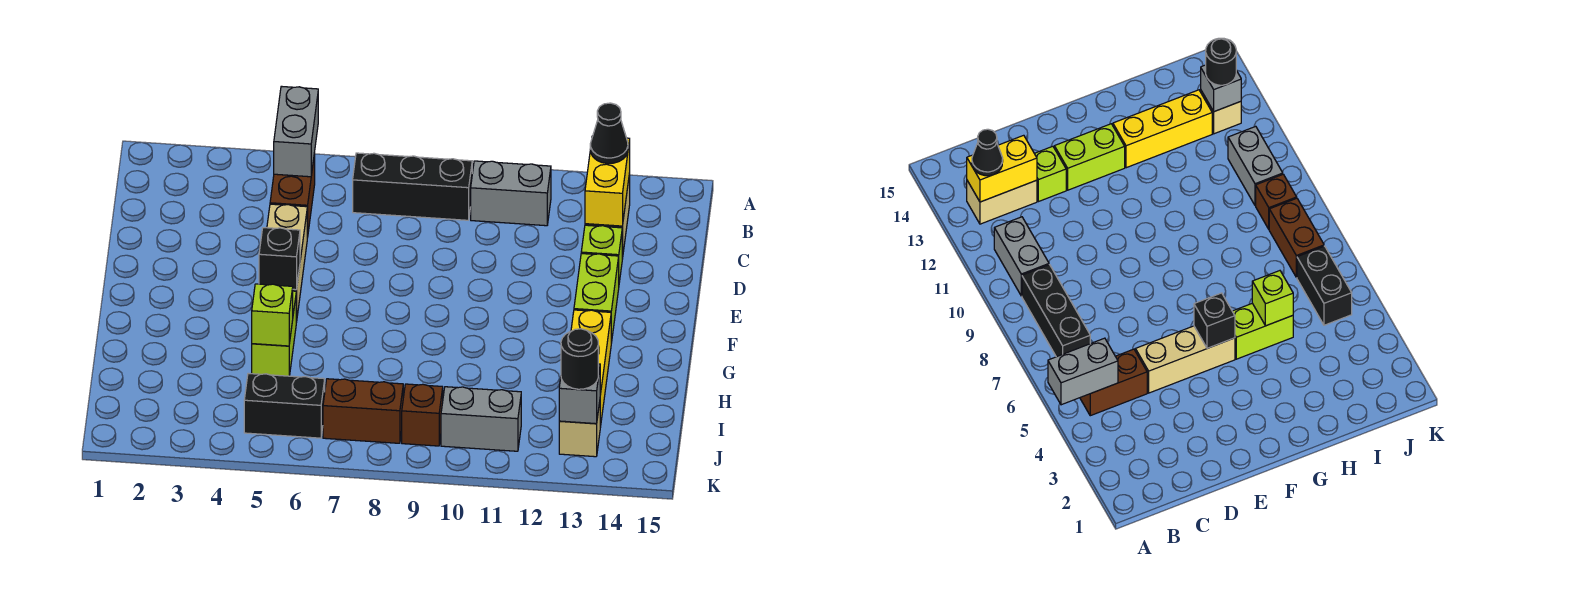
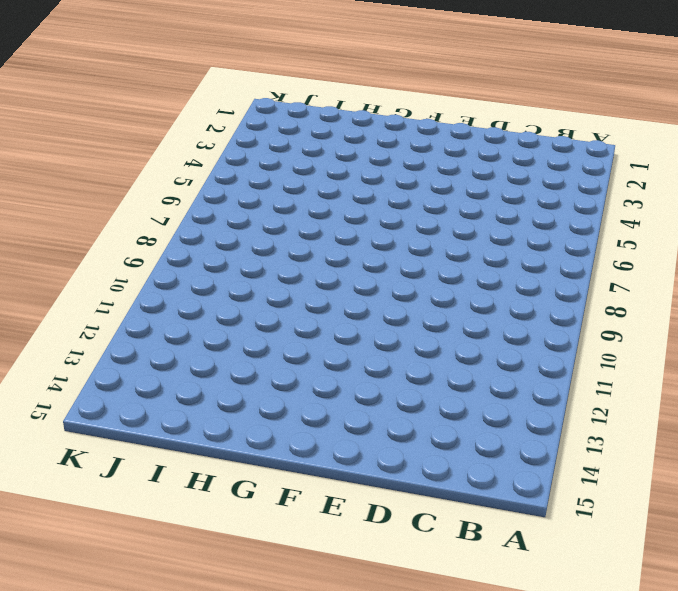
none -> brown 1x2 brick [270,153,315,238]
none -> black 1x3 brick [353,153,472,220]
none -> grey 1x2 brick [471,161,551,226]

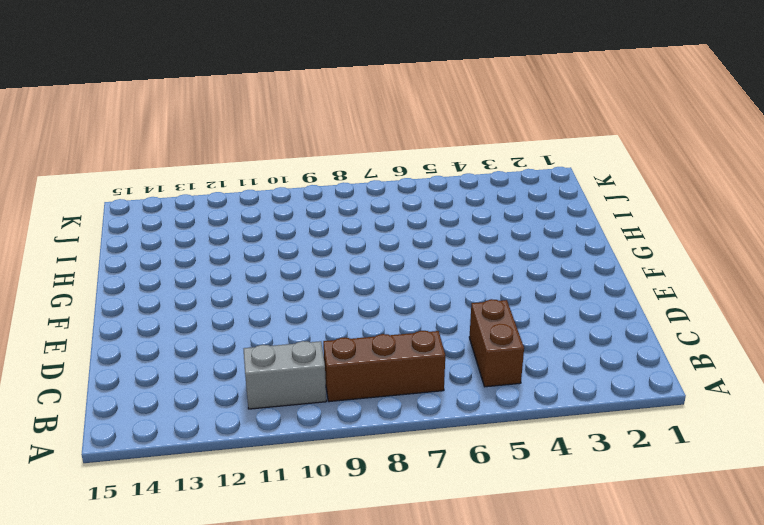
brown 1x3 brick [323,331,445,402] -> black 1x3 brick [353,153,472,220]
none -> tan 1x2 brick [967,180,1037,224]
none -> tan 1x3 brick [267,204,307,322]
none -> lime 1x1 brick [581,225,622,282]

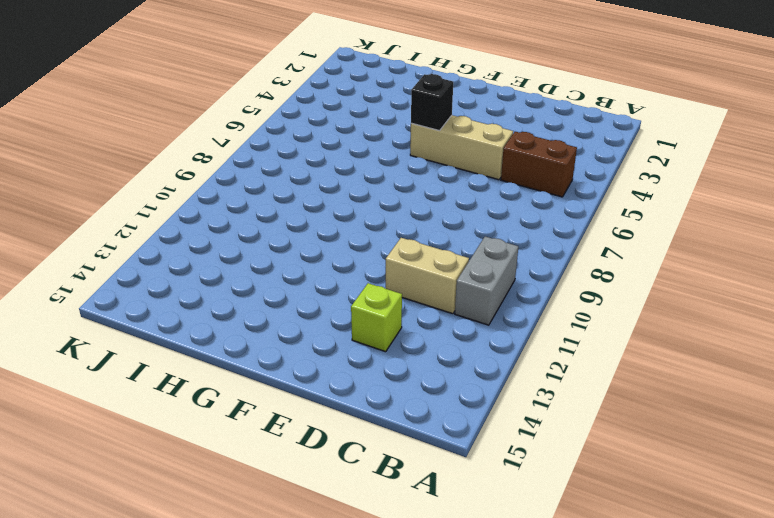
tan 1x2 brick [386,238,469,314] -> tan 1x2 brick moved to [967,180,1037,224]
none -> black 1x3 brick [353,153,472,220]
none -> lime 1x2 brick [574,254,619,343]
none -> lime 1x2 brick [252,291,296,376]

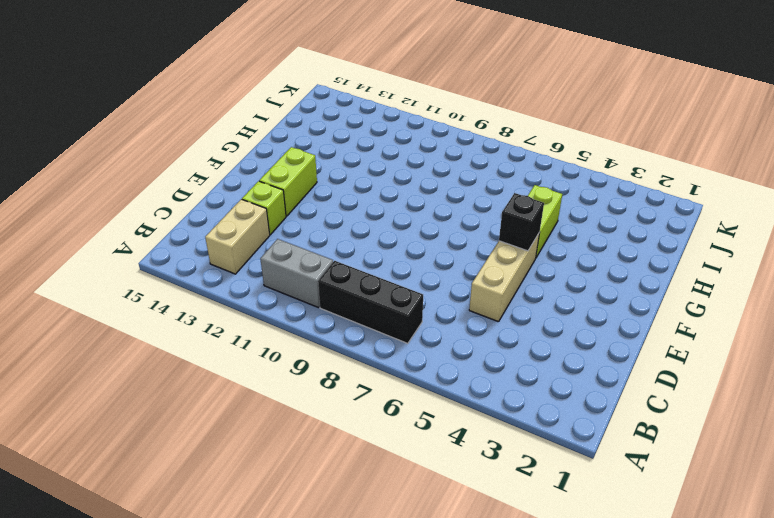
none -> brown 1x2 brick [270,153,315,238]
none -> yellow 1x3 brick [571,310,611,427]
none -> black 1x2 brick [244,373,325,438]

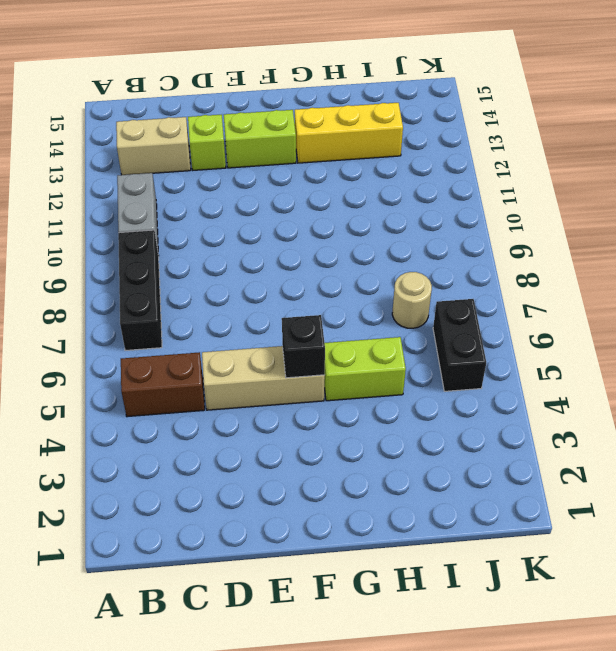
tan 1x1 round brick [392,272,432,328] -> none
none -> brown 1x2 brick [323,379,403,443]
none -> brown 1x1 brick [402,384,443,446]
none -> grey 1x2 brick [441,387,521,451]

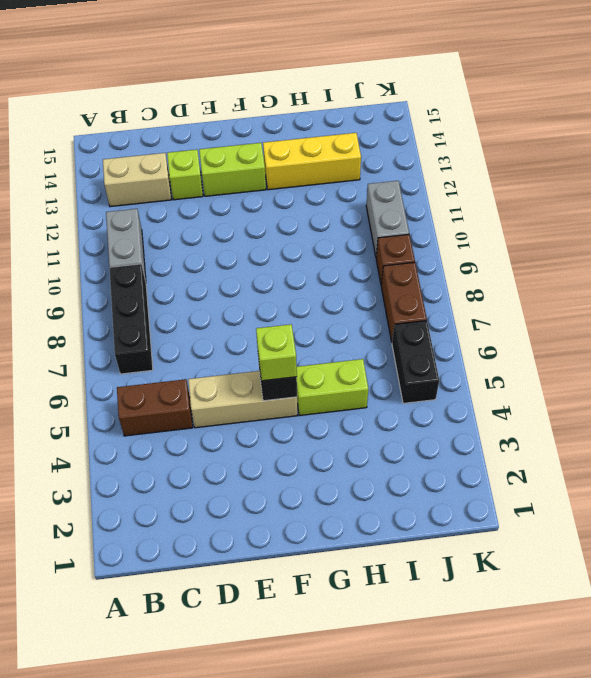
lime 1x1 brick [256,324,297,381] -> lime 1x1 brick moved to [252,284,293,346]
none -> tan 1x1 brick [559,402,600,457]
none -> grey 1x2 brick [274,86,318,177]
none -> yellow 1x2 brick [585,136,630,226]

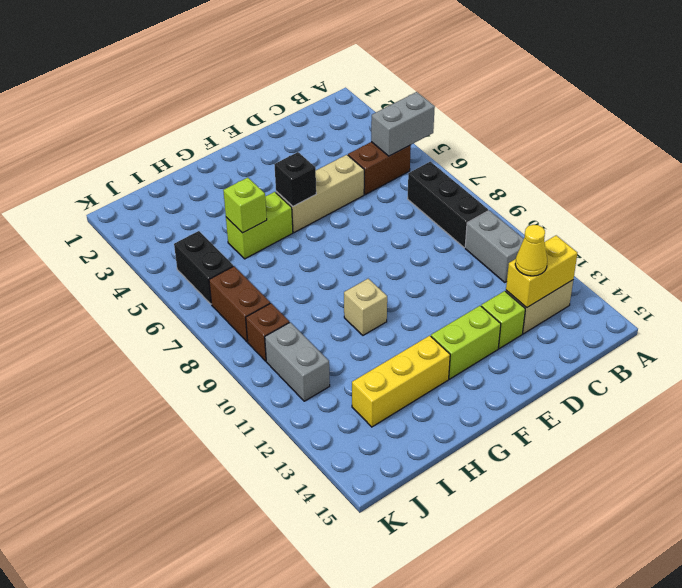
yellow 1x1 cone [515,225,547,276] -> none
tan 1x1 brick [344,279,387,335] -> tan 1x1 brick moved to [559,402,600,457]
none -> grey 1x1 brick [559,364,600,424]
none -> black 1x1 cone [590,103,628,164]
none -> black 1x1 round brick [561,329,598,389]

